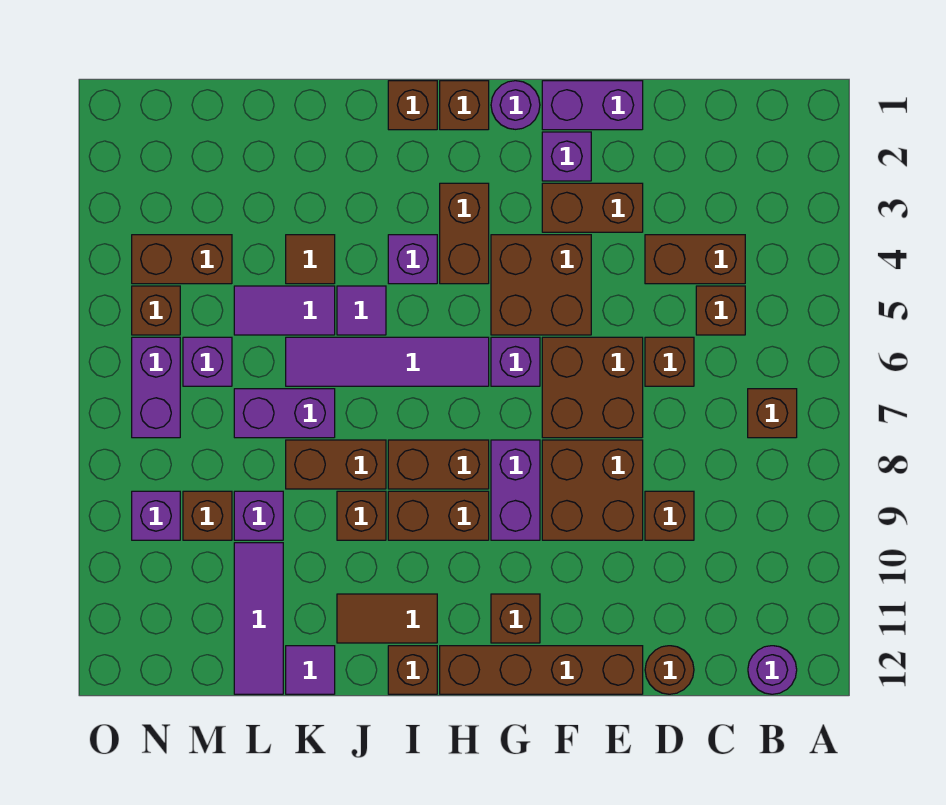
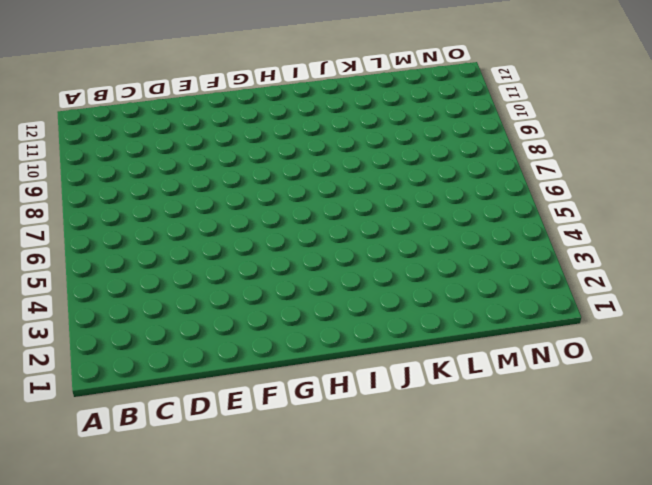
none -> brown 1x1 brick [748,389,797,438]
none -> purple 1x1 round brick [748,646,797,694]
none -> brown 1x2 brick [645,235,745,284]
none -> brown 1x1 brick [696,286,745,335]

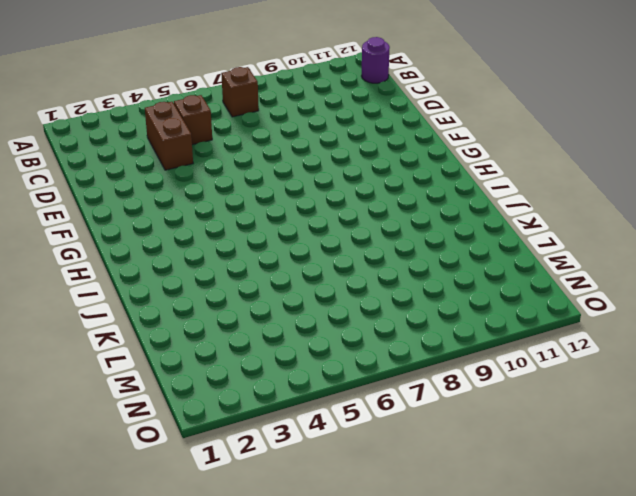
none -> brown 1x1 brick [645,337,694,386]
none -> brown 1x1 brick [645,491,694,540]
none -> brown 1x1 round brick [645,646,694,694]
none -> purple 1x2 brick [542,81,643,130]

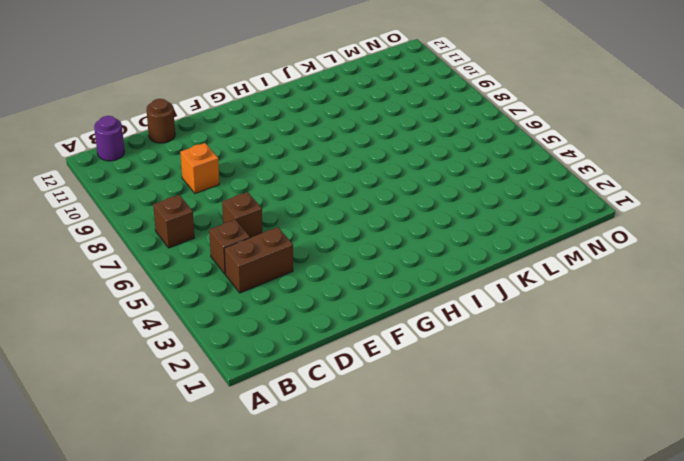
orange 1x1 brick [180,143,219,193] -> brown 1x1 brick [645,491,694,540]
none -> purple 1x2 brick [542,81,643,130]
none -> brown 1x2 brick [542,183,643,232]
none -> brown 2x2 brick [542,337,643,438]
none -> brown 2x2 brick [542,440,643,540]

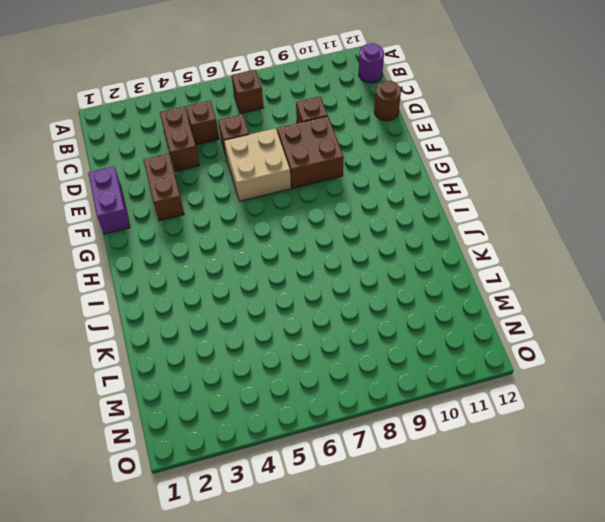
tan 2x2 brick [224,128,291,201] -> brown 2x2 brick [542,337,643,438]
none -> brown 1x4 brick [440,646,643,694]
none -> purple 1x1 brick [542,132,591,181]
none -> brown 2x2 brick [491,235,591,335]
none -> purple 1x1 round brick [491,81,540,129]

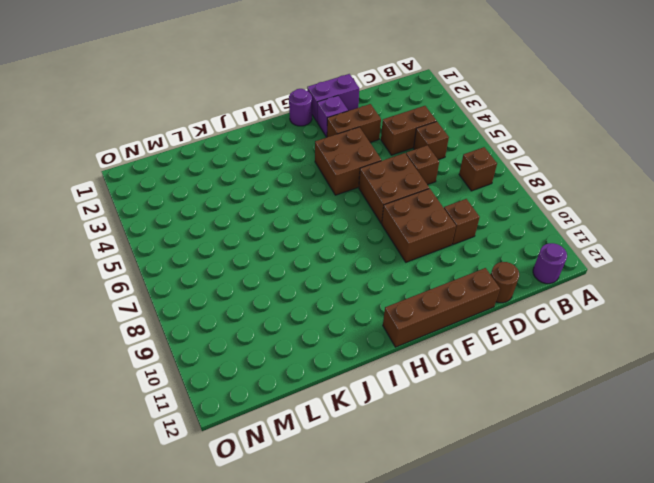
none -> purple 1x1 brick [491,337,540,386]
none -> purple 1x2 brick [491,440,540,540]
none -> brown 1x1 brick [491,594,540,643]
none -> brown 1x1 brick [440,81,489,130]

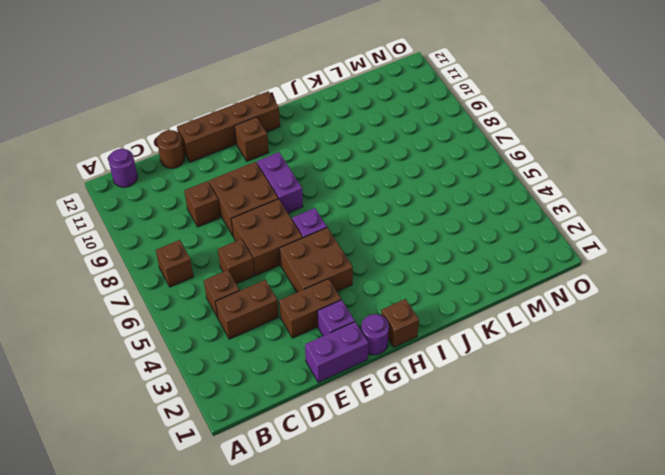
none -> brown 1x2 brick [440,183,489,284]
none -> purple 1x4 tile [286,337,489,386]
none -> brown 1x2 brick [388,440,489,489]
none -> brown 1x2 brick [388,491,489,540]

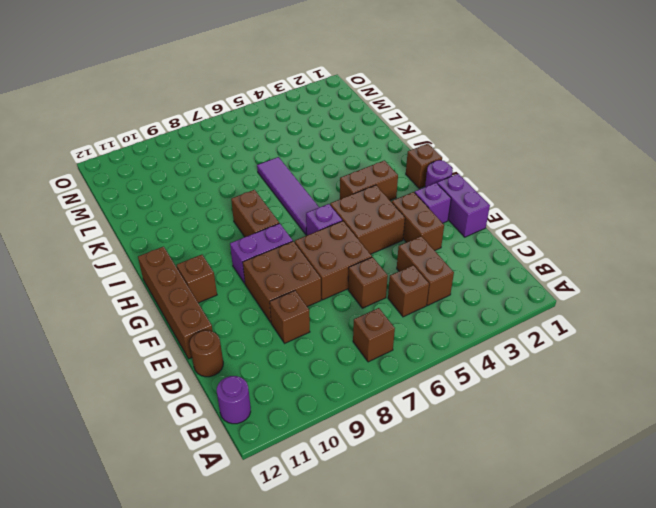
none -> brown 1x2 brick [388,491,489,540]
none -> brown 1x1 brick [388,81,437,130]
none -> purple 1x1 brick [388,235,437,284]
none -> brown 1x2 tile [337,594,437,643]

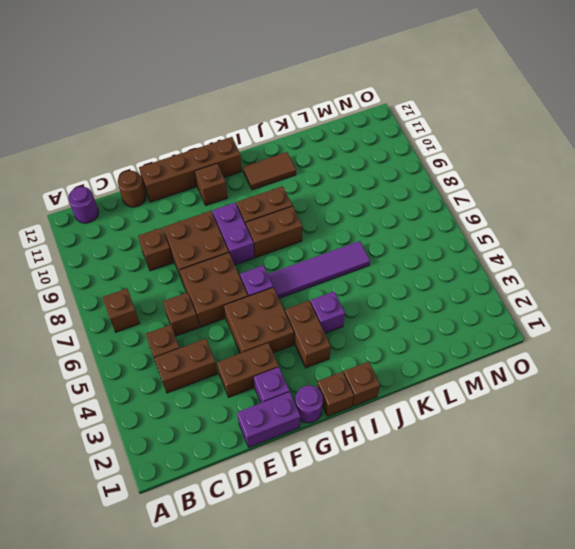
none -> brown 1x1 brick [388,646,437,694]
none -> purple 1x1 tile [337,286,386,335]
none -> brown 1x2 brick [286,440,386,489]
none -> brown 1x1 brick [337,491,386,540]

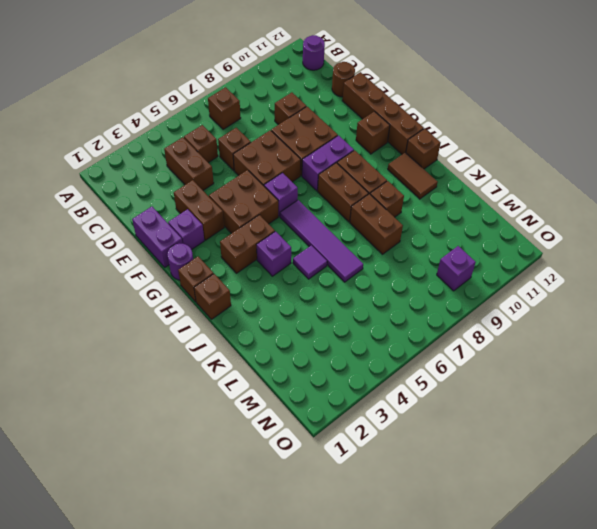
none -> brown 1x1 tile [286,235,335,284]
none -> purple 1x2 tile [234,286,335,335]
none -> purple 1x2 brick [234,389,335,438]
none -> purple 1x1 tile [286,646,335,694]

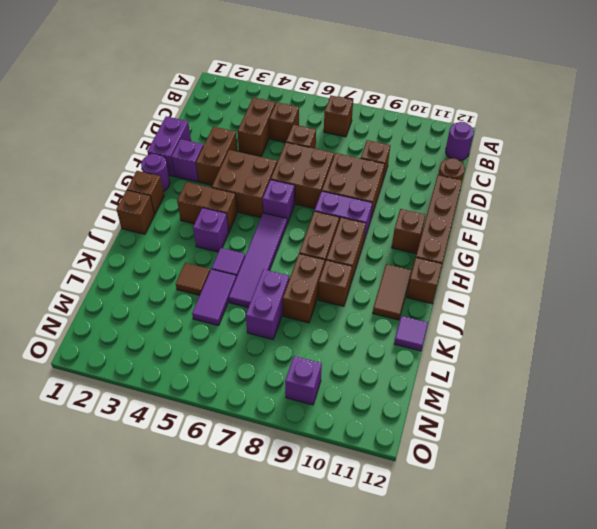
none -> purple 1x1 brick [234,491,283,540]
none -> purple 1x3 tile [234,543,283,694]
none -> brown 1x2 brick [132,235,232,284]
none -> purple 1x1 brick [183,337,232,386]

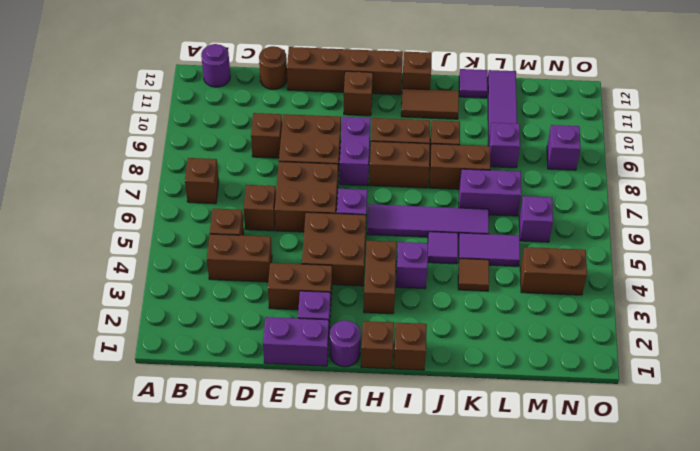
none -> brown 1x1 brick [183,491,232,540]
none -> brown 1x1 brick [132,286,180,335]
none -> purple 1x2 brick [132,337,180,438]

